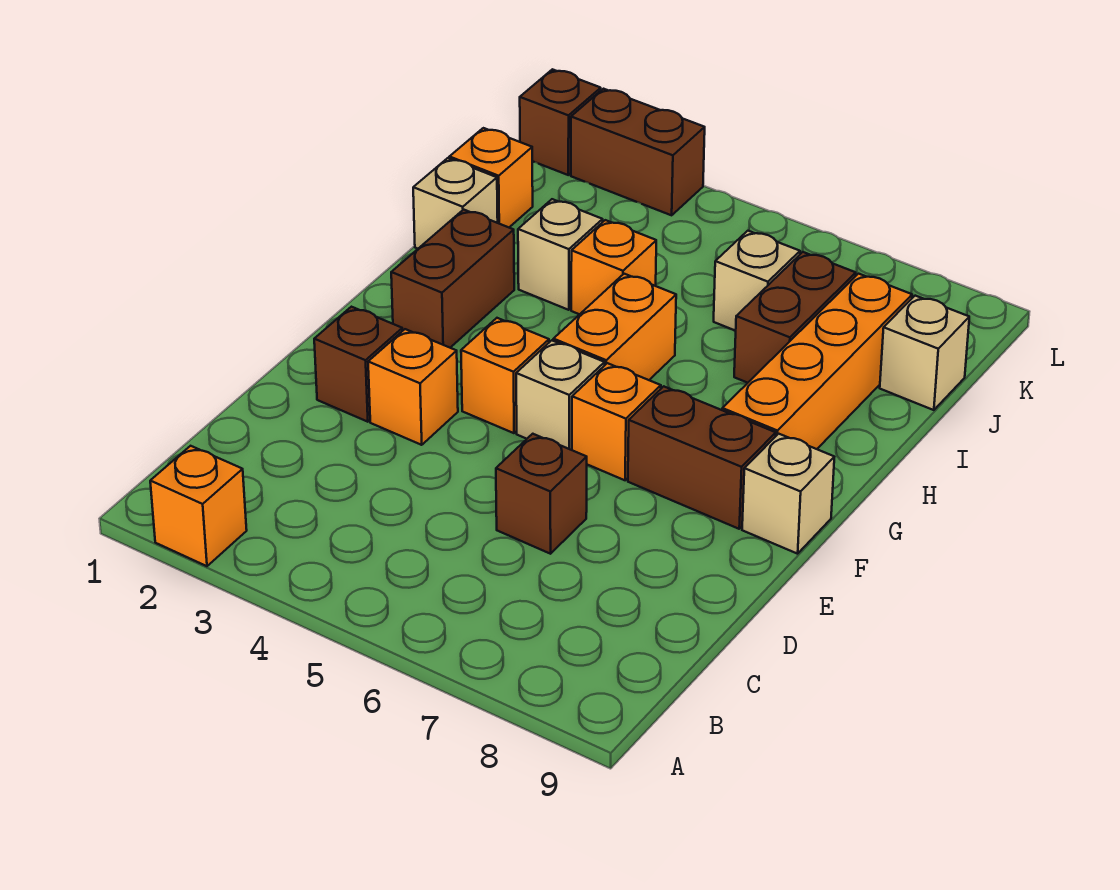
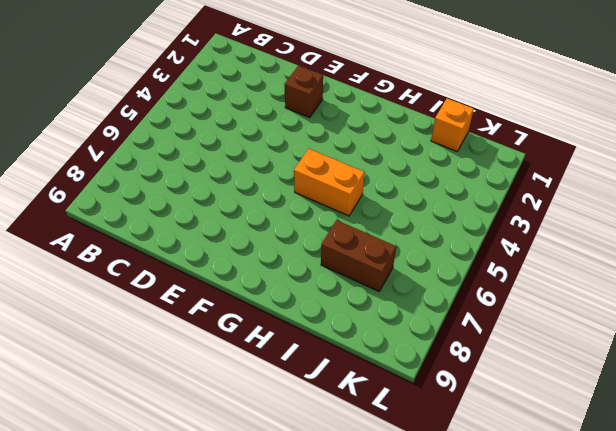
none -> orange 1x1 brick [150,446,247,566]
none -> brown 1x1 brick [496,434,587,554]
none -> orange 1x1 brick [368,329,458,445]

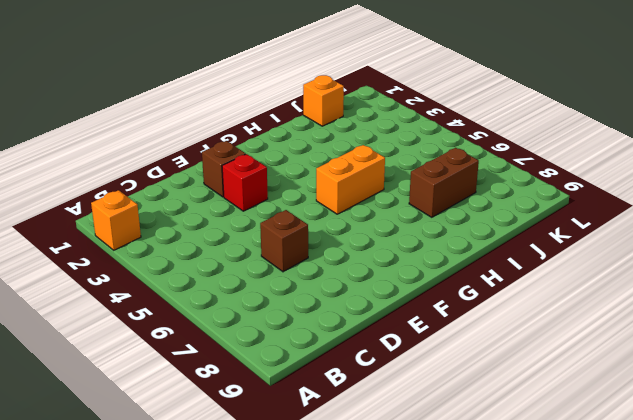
red 1x1 brick [222,154,268,211] -> orange 1x1 brick [368,329,458,445]
none -> orange 1x1 brick [461,318,549,433]
none -> tan 1x1 brick [516,340,605,450]
none -> orange 1x1 brick [572,363,661,480]

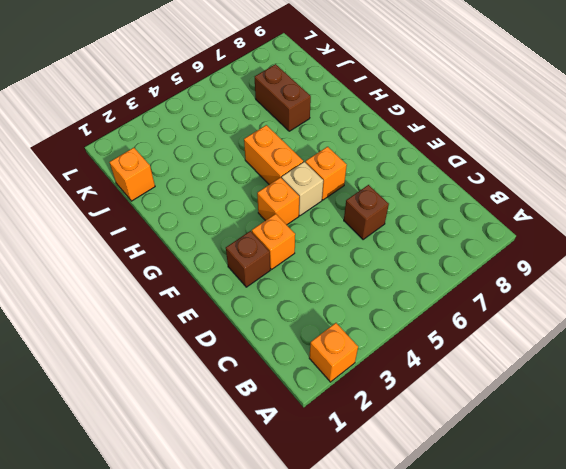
none -> brown 1x2 brick [628,386,776,529]
none -> tan 1x1 brick [742,434,834,554]
none -> brown 1x2 brick [391,210,514,348]

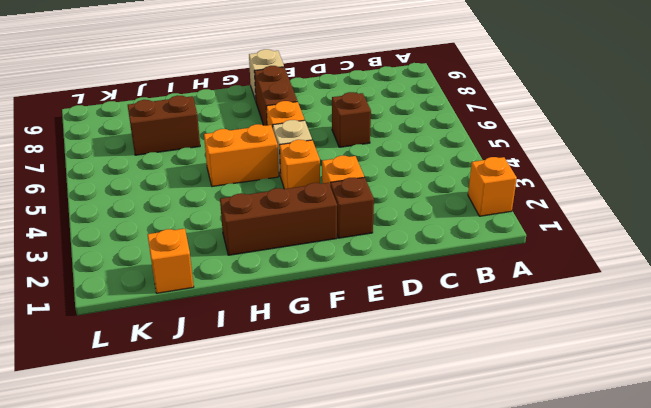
brown 1x3 brick [220,183,337,255] -> brown 1x2 brick [391,210,514,348]
none -> orange 1x4 brick [722,274,912,449]
none -> tan 1x1 brick [413,158,498,249]
none -> tan 1x1 brick [518,199,603,310]

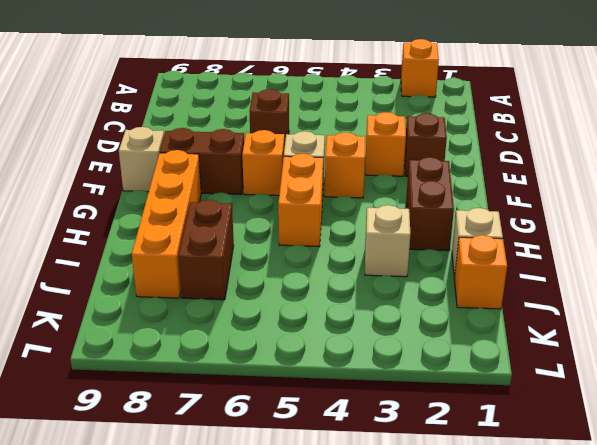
none -> orange 1x1 brick [571,220,656,314]
none -> tan 1x1 brick [714,231,800,331]
none -> tan 1x1 brick [880,296,969,410]

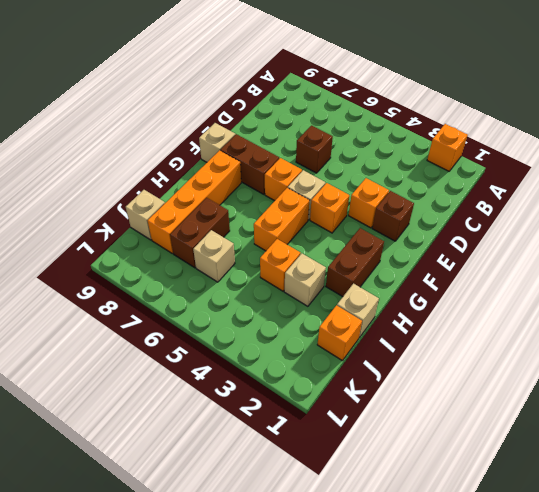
none -> brown 1x1 brick [520,69,601,175]
none -> brown 1x2 brick [571,89,705,215]

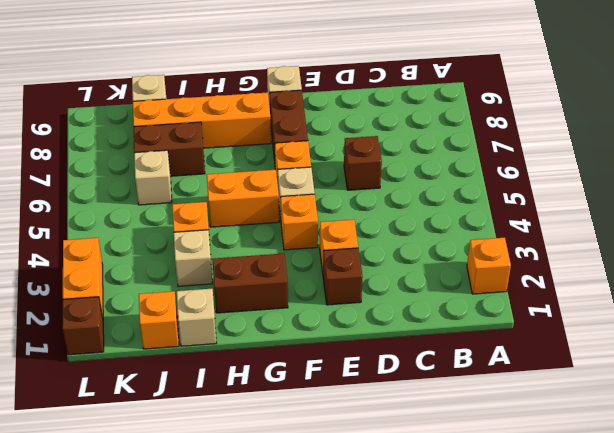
orange 1x2 brick [63,238,103,318] -> brown 1x2 brick [571,89,705,215]

